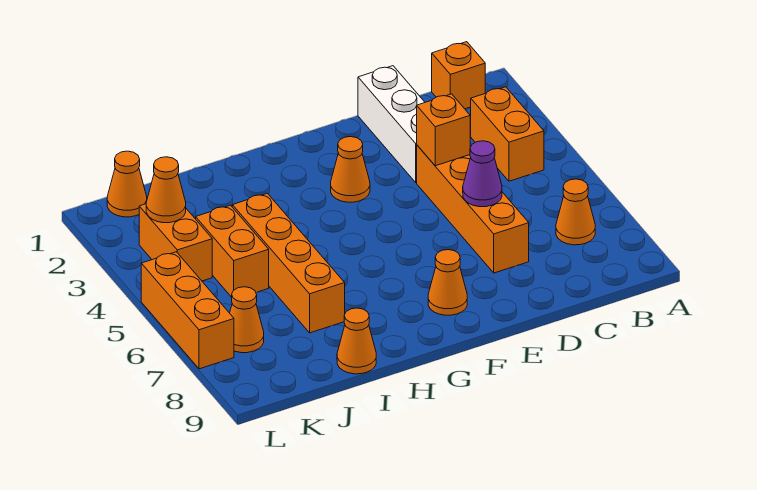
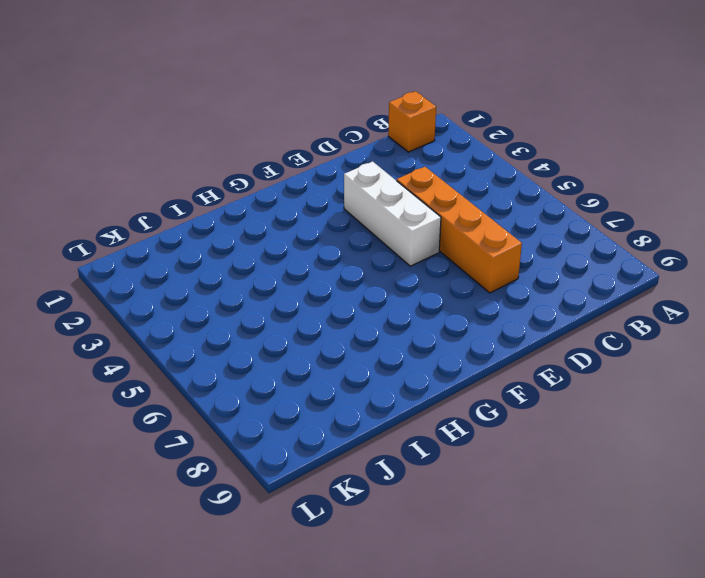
white 1x3 brick [344,161,441,266] -> white 1x3 brick moved to [358,66,425,183]
none -> orange 1x2 brick [470,87,544,181]
none -> orange 1x1 cone [556,179,595,245]
none -> orange 1x1 cone [331,137,370,202]

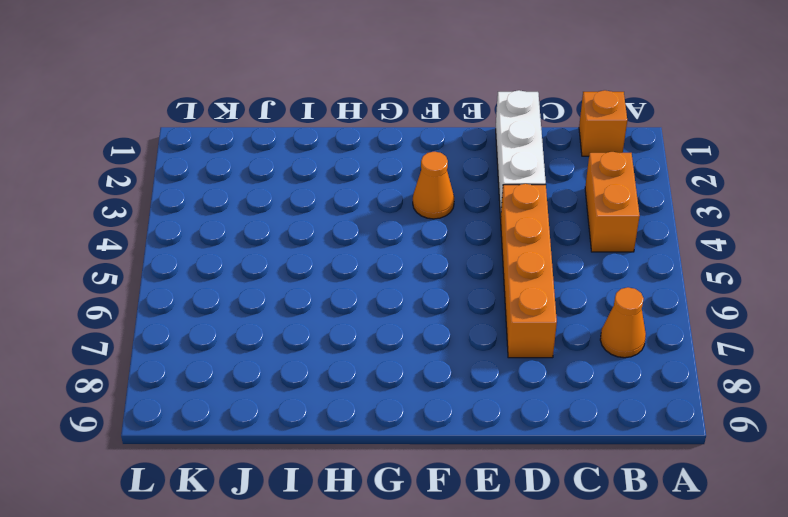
none -> orange 1x1 cone [428,250,467,315]
none -> orange 1x4 brick [232,193,345,333]
none -> orange 1x1 cone [337,308,376,374]

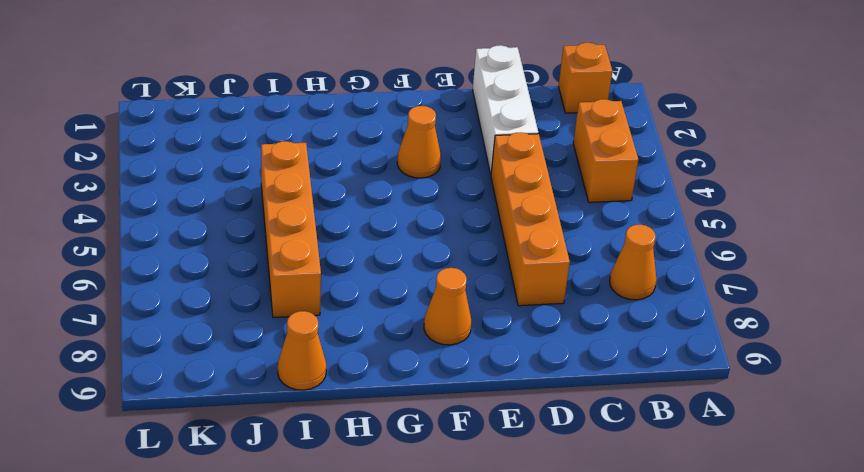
none -> orange 1x2 brick [196,205,269,297]
none -> orange 1x1 cone [107,151,147,217]
none -> orange 1x2 brick [139,204,212,281]

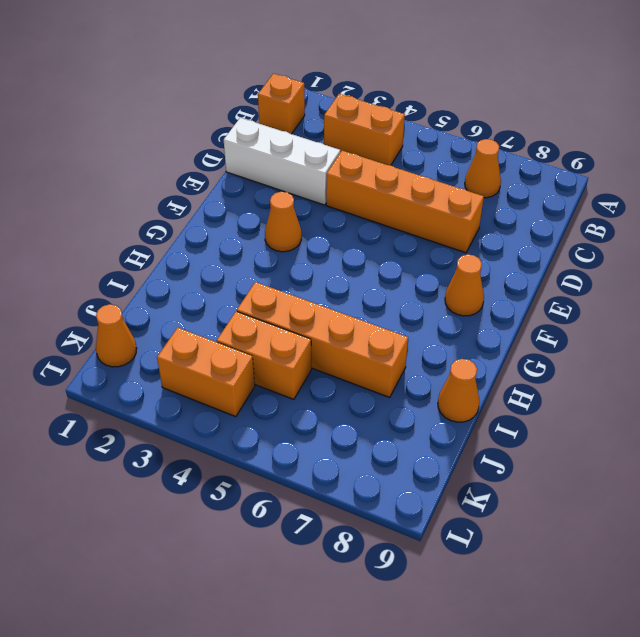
none -> orange 1x1 cone [230,287,264,353]
none -> orange 1x3 brick [141,252,234,369]
none -> orange 1x1 brick [417,94,470,166]

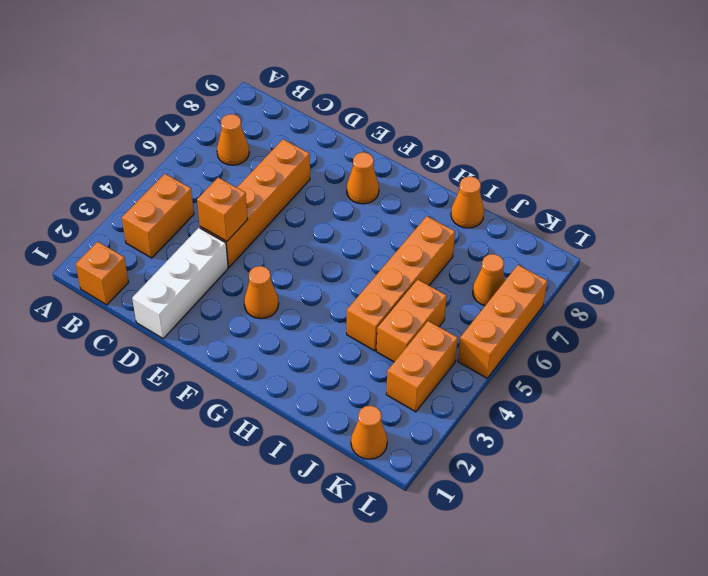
none -> purple 1x1 cone [463,141,502,207]
none -> orange 1x1 cone [146,157,186,223]

